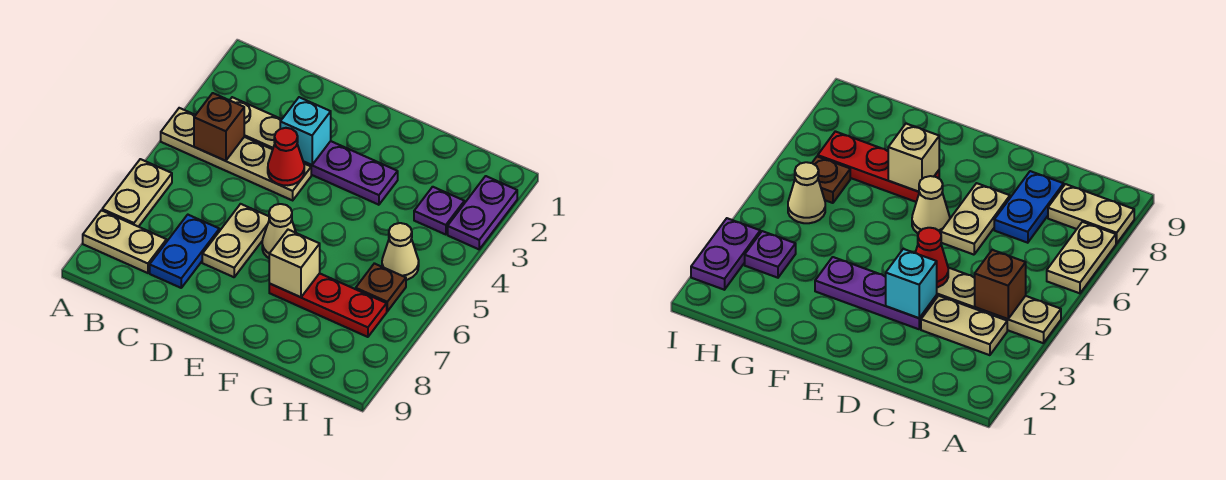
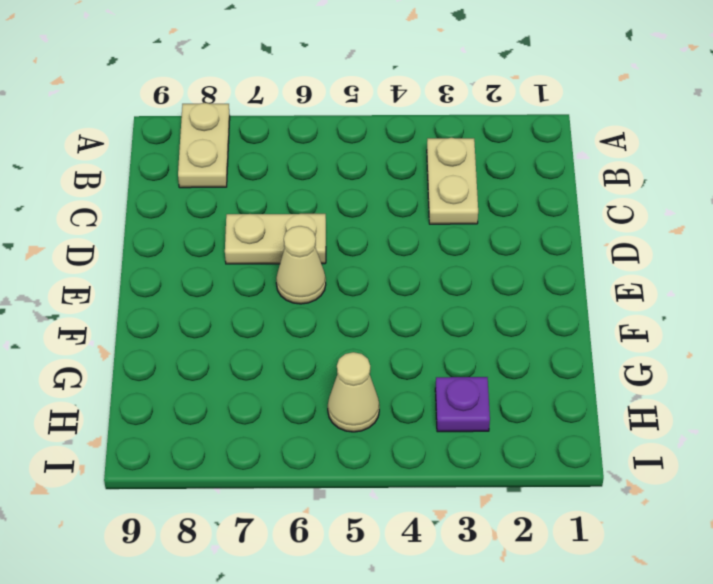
none -> tan 1x4 plate [161,108,311,200]
none -> tan 1x2 plate [102,159,172,227]
none -> blue 1x2 plate [150,215,219,288]

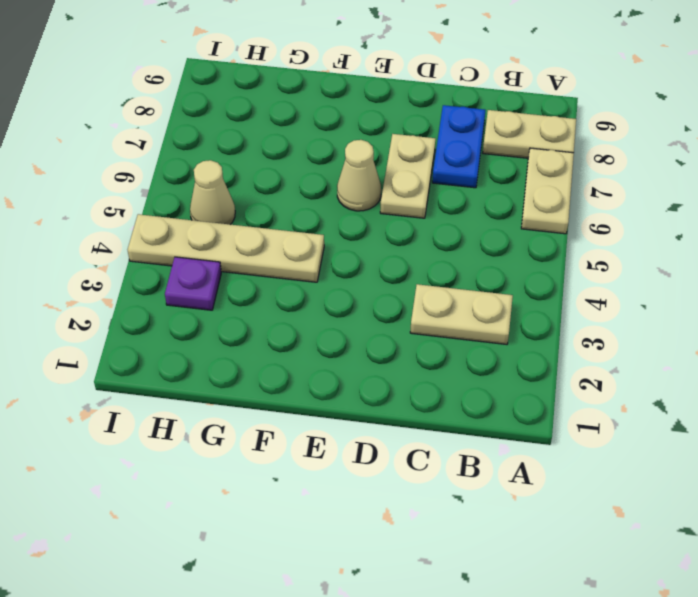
tan 1x4 plate [128,214,324,282] -> tan 1x4 plate moved to [161,108,311,200]
none -> purple 1x3 plate [303,141,398,205]
none -> red 1x3 plate [269,273,387,337]
none -> brown 1x1 plate [356,263,406,311]

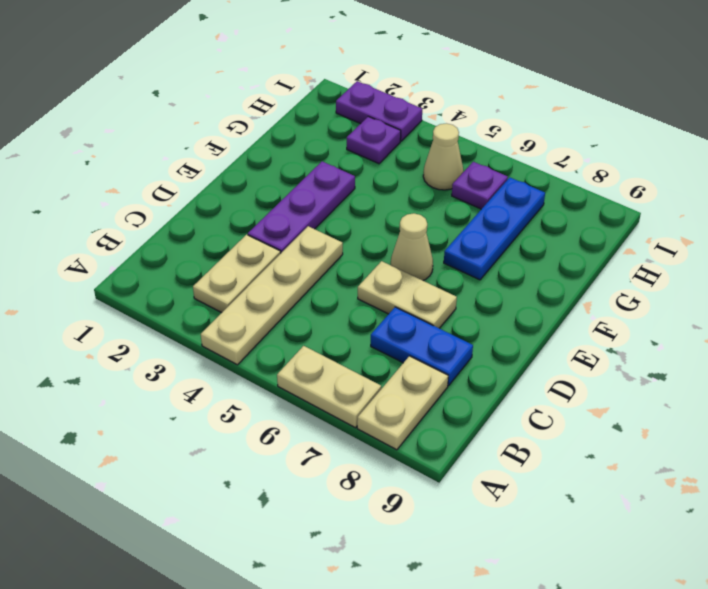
blue 1x3 plate [444,178,545,280] -> red 1x3 plate [269,273,387,337]
purple 1x1 plate [452,162,508,209] -> brown 1x1 plate [356,263,406,311]
none -> brown 1x1 brick [194,93,244,161]
none -> cyan 1x1 brick [280,97,331,165]
none -> red 1x1 cone [268,128,304,185]

